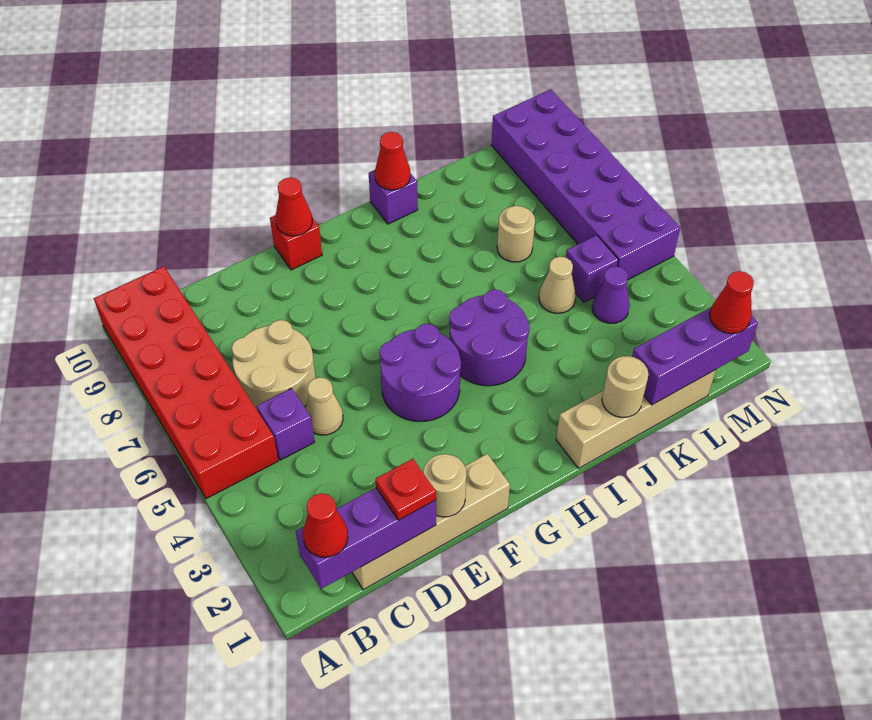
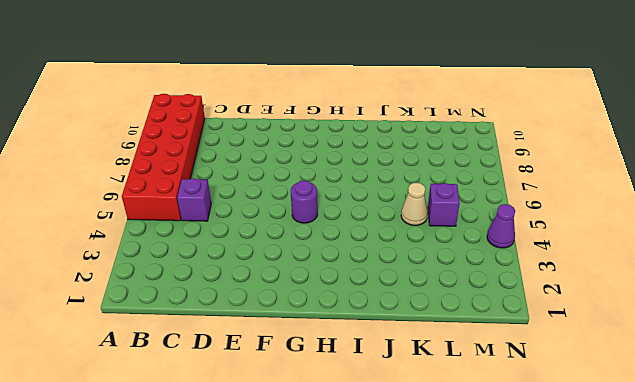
purple 1x1 round brick [291,181,318,223] -> purple 2x2 round brick [380,324,461,421]
purple 1x1 cone [487,204,515,248] -> purple 1x1 cone moved to [592,267,630,323]
none -> tan 1x4 brick [352,454,510,590]
none -> tan 2x2 round brick [232,320,316,409]
none -> tan 1x1 cone [305,377,343,435]

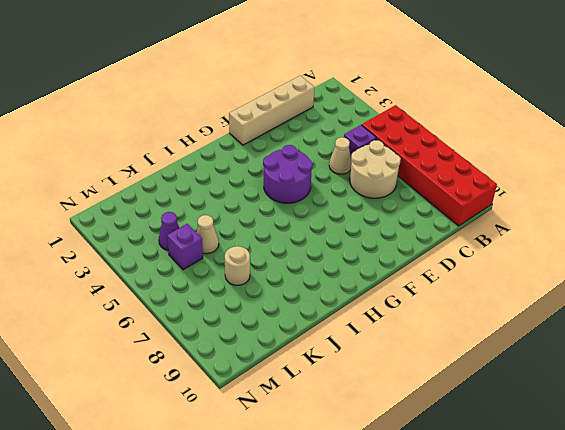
none -> red 1x1 brick [270,215,322,270]
none -> purple 2x2 round brick [449,290,530,386]
none -> tan 1x4 brick [556,370,716,468]

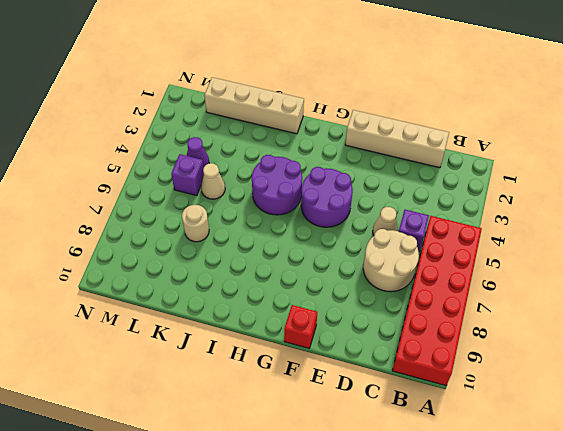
none -> purple 1x1 brick [369,170,418,224]
none -> purple 2x6 brick [492,89,680,280]
none -> purple 1x3 brick [296,488,436,589]

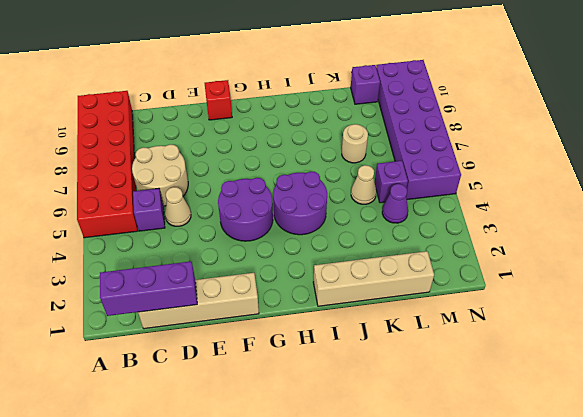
purple 1x1 brick [351,65,380,104] -> purple 1x1 brick moved to [369,170,418,224]
none -> tan 1x1 round brick [423,454,466,517]
none -> red 1x1 cone [276,177,312,236]
none -> red 1x1 cone [375,132,410,190]

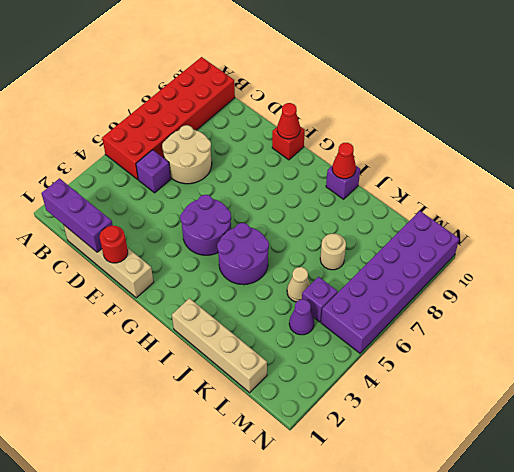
red 1x1 round brick [100,226,128,263] -> tan 1x1 round brick [423,454,466,517]
none -> tan 1x1 cone [305,377,343,435]
none -> tan 1x1 round brick [602,356,648,417]
none -> purple 1x3 brick [632,308,758,405]

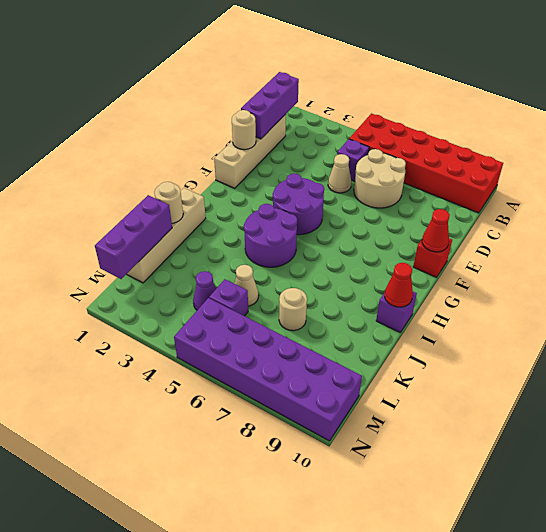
none -> red 1x1 cone [303,493,348,557]
none -> red 1x1 plate [375,459,436,520]
none -> red 1x1 cone [710,271,754,334]

